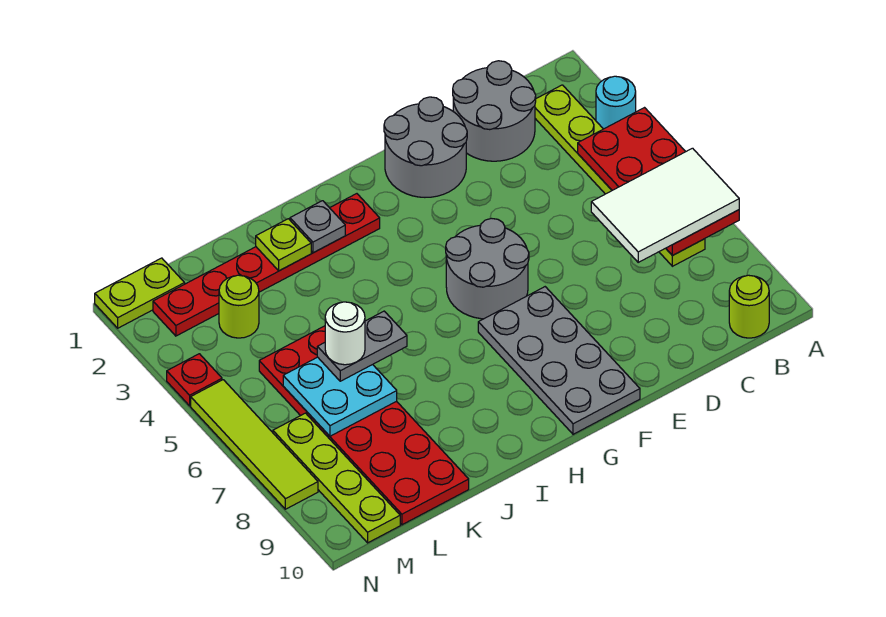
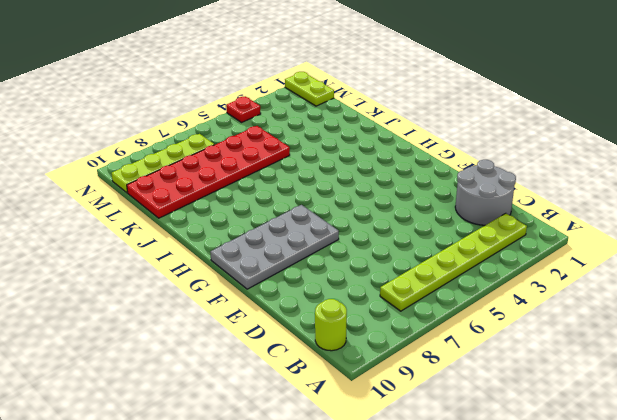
none -> cyan 1x1 round brick [596,76,636,129]
none -> grey 2x2 round brick [384,97,467,197]
none -> grey 2x2 round brick [446,218,529,319]

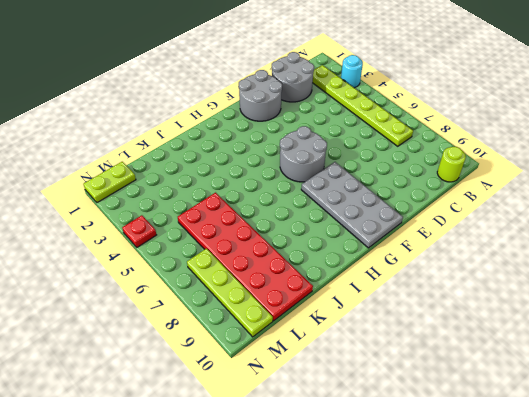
none -> red 1x6 plate [153,194,380,336]
none -> lime 1x1 round brick [219,275,259,338]
none -> lime 1x4 tile [191,380,318,509]

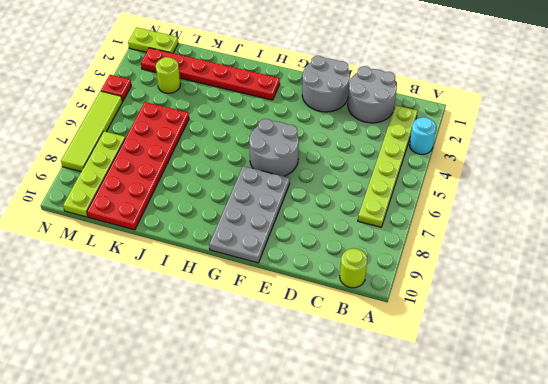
none -> red 2x4 plate [578,108,739,256]
none -> grey 1x1 plate [290,201,345,253]
none -> lime 1x1 plate [256,219,311,271]

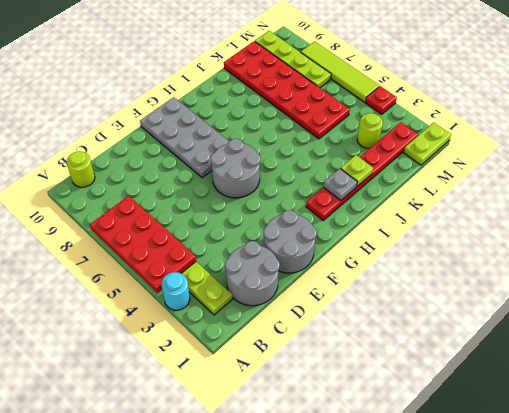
none -> cyan 2x2 plate [283,357,397,436]
none -> white 2x3 tile [591,148,739,262]
none -> grey 1x2 plate [317,311,407,381]

